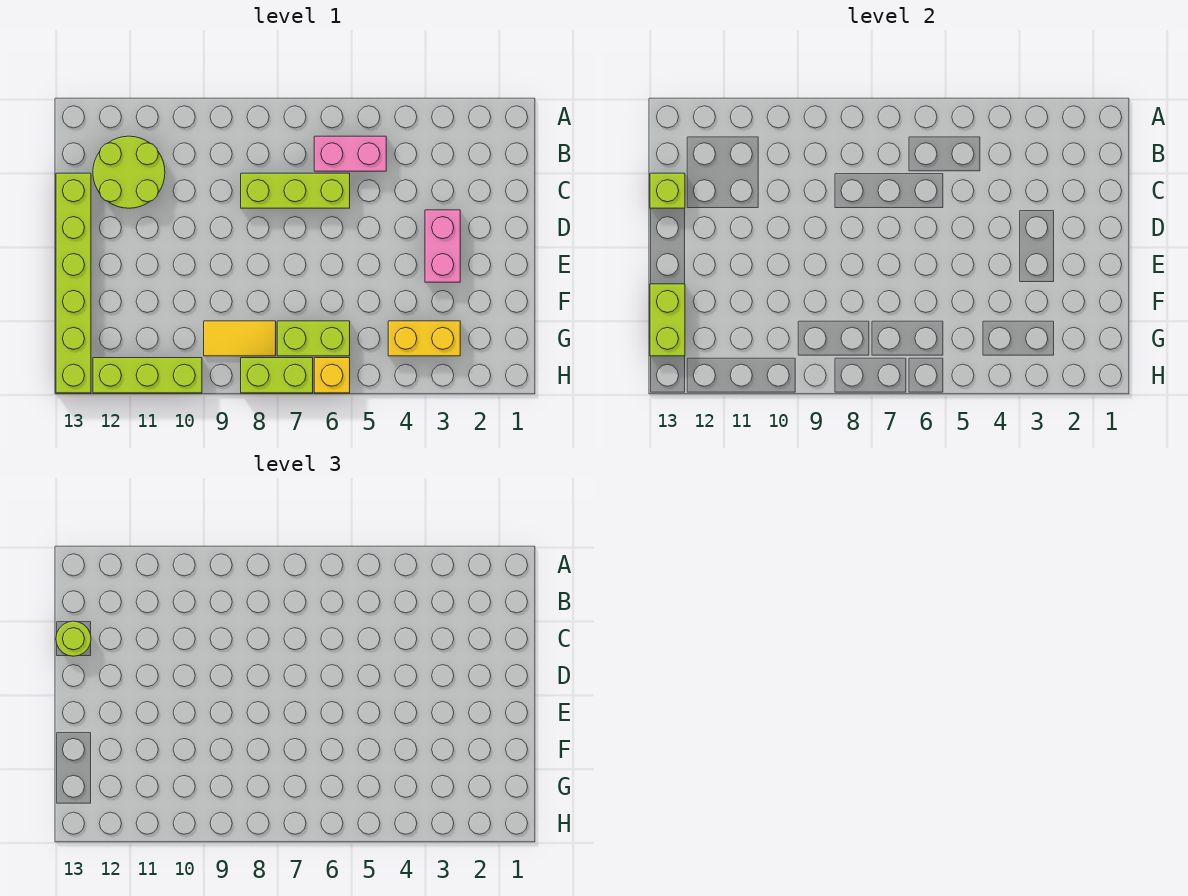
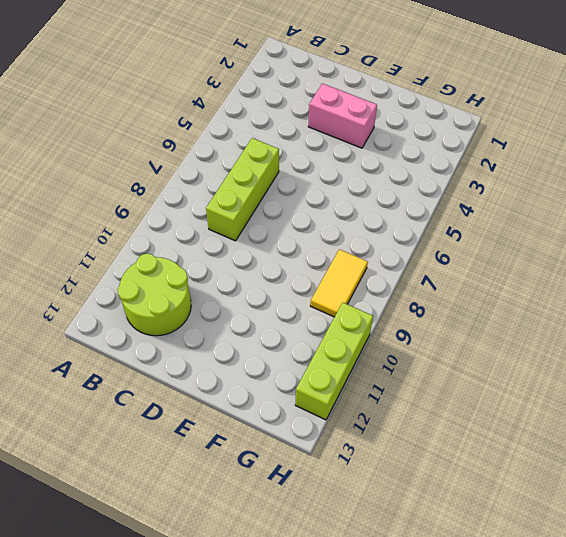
none -> pink 1x2 brick [314,136,386,171]
none -> lime 1x6 brick [56,173,91,393]
none -> yellow 1x2 brick [388,321,460,356]

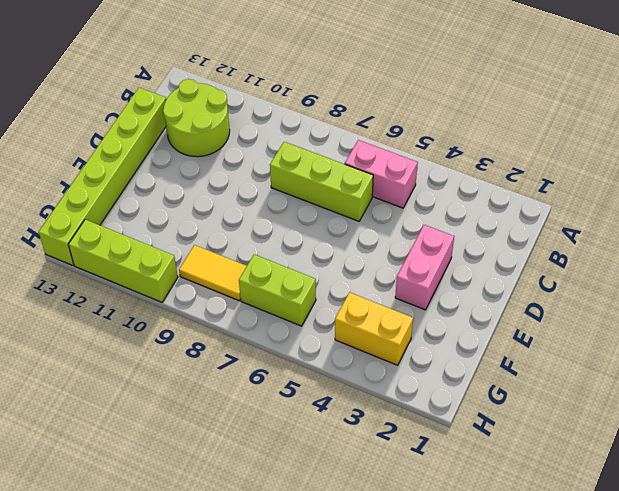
none -> yellow 1x1 brick [314,358,350,393]
none -> lime 1x2 brick [241,358,313,393]
none -> lime 1x1 brick [650,173,685,208]

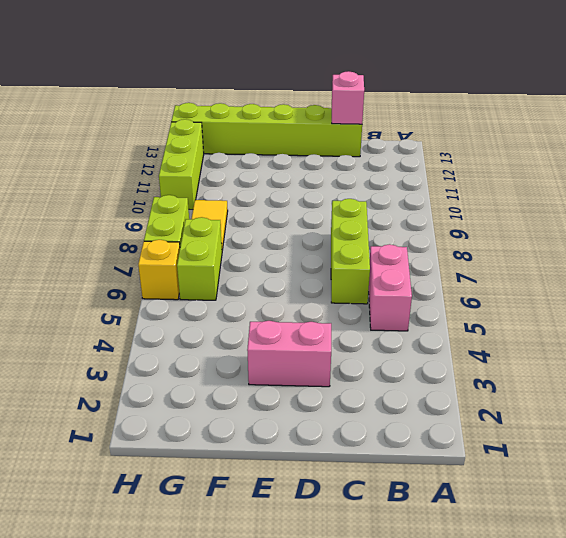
pink 1x1 brick [332,71,364,124] -> lime 1x1 brick [650,173,685,208]
none -> lime 2x2 round brick [93,136,165,208]
none -> yellow 1x2 brick [388,321,460,356]
none -> lime 1x2 brick [650,284,685,356]

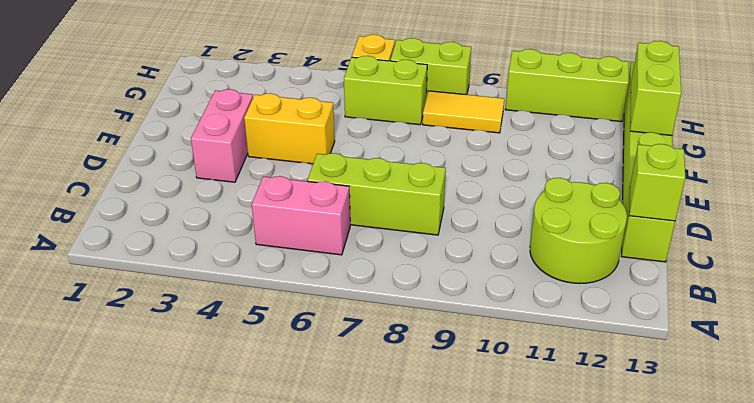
yellow 1x2 brick [244,93,335,164] -> yellow 1x2 brick moved to [388,321,460,356]
none -> lime 1x1 round brick [56,621,91,656]

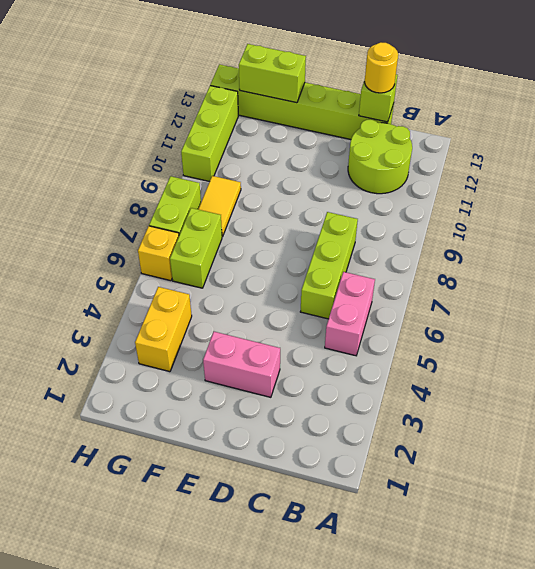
yellow 1x1 round brick [365,42,398,93] -> lime 1x1 round brick [56,621,91,656]

